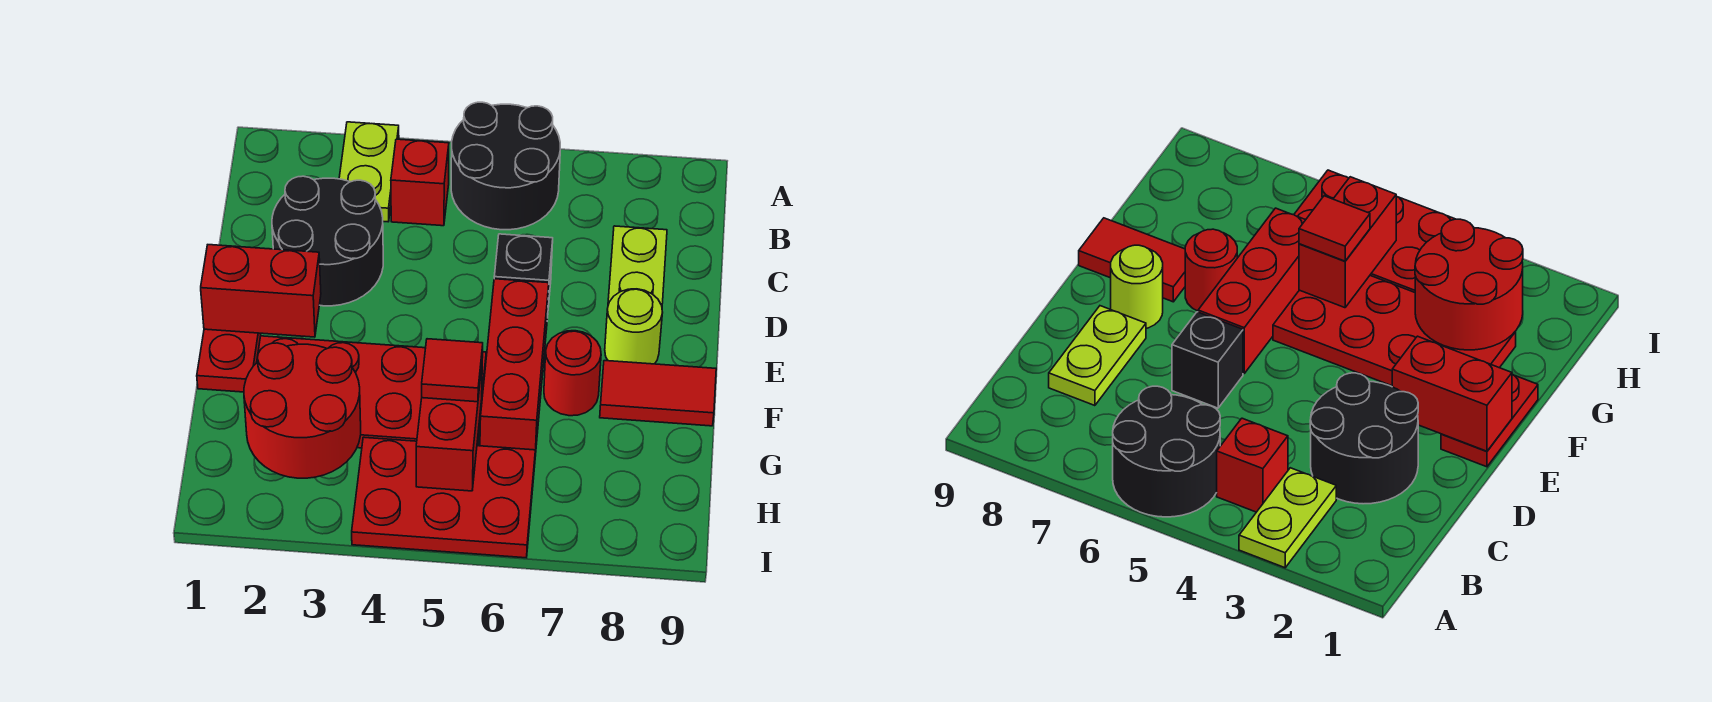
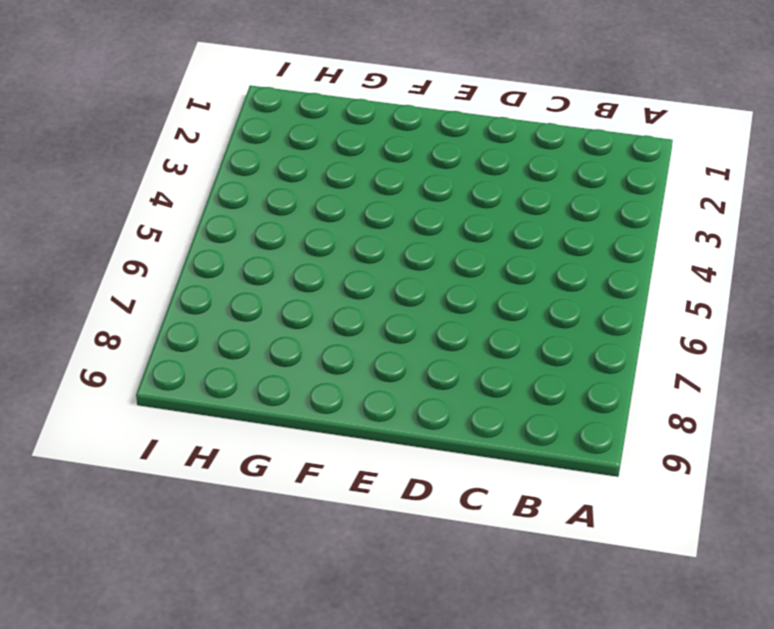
none -> lime 1x2 plate [339,122,399,222]
none -> black 2x2 round brick [451,102,560,230]
none -> red 1x1 brick [391,139,449,226]

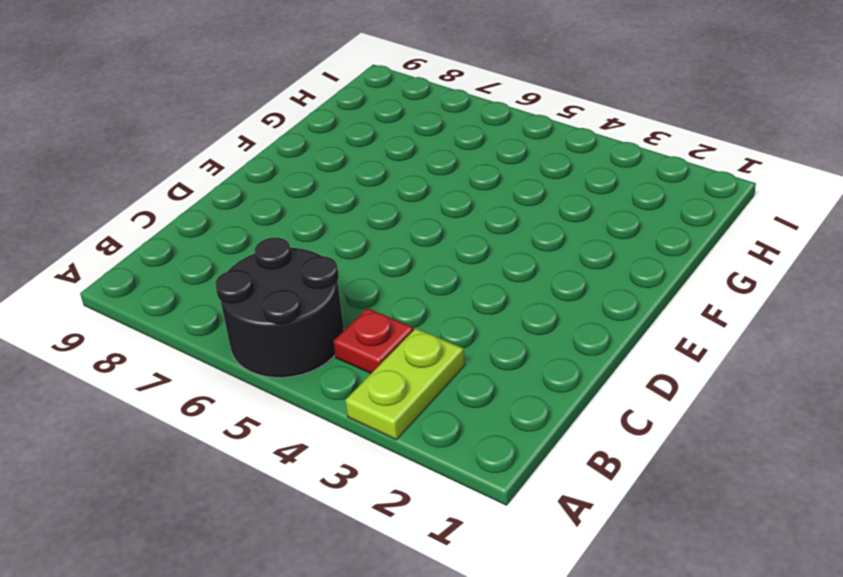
red 1x1 plate [333,308,414,373] -> red 1x1 brick [391,139,449,226]
none -> black 2x2 round brick [272,176,383,306]
none -> lime 1x2 plate [608,226,667,305]
none -> black 1x1 brick [494,234,553,318]

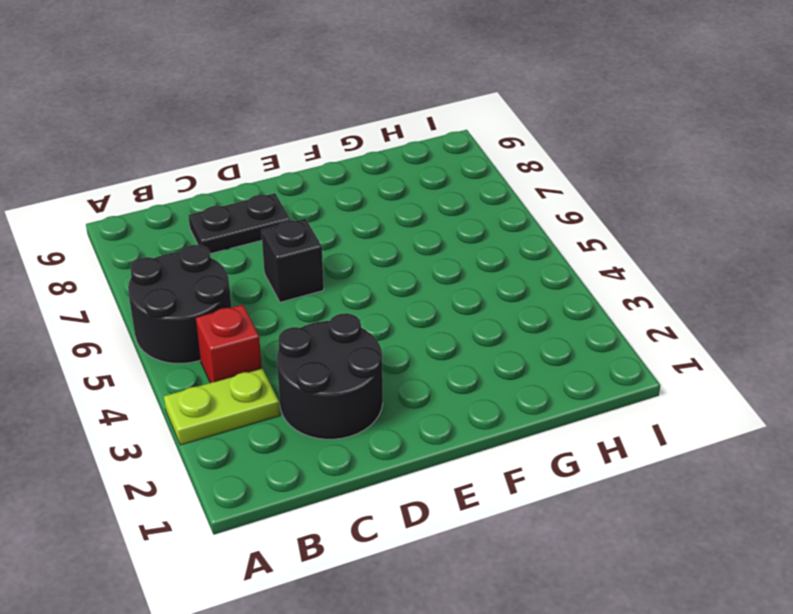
black 1x2 plate [188,193,290,254] -> lime 1x2 plate [608,226,667,305]
none -> red 1x2 plate [197,329,261,392]
none -> red 1x3 brick [480,279,549,456]
none -> lime 1x1 round brick [605,289,663,364]

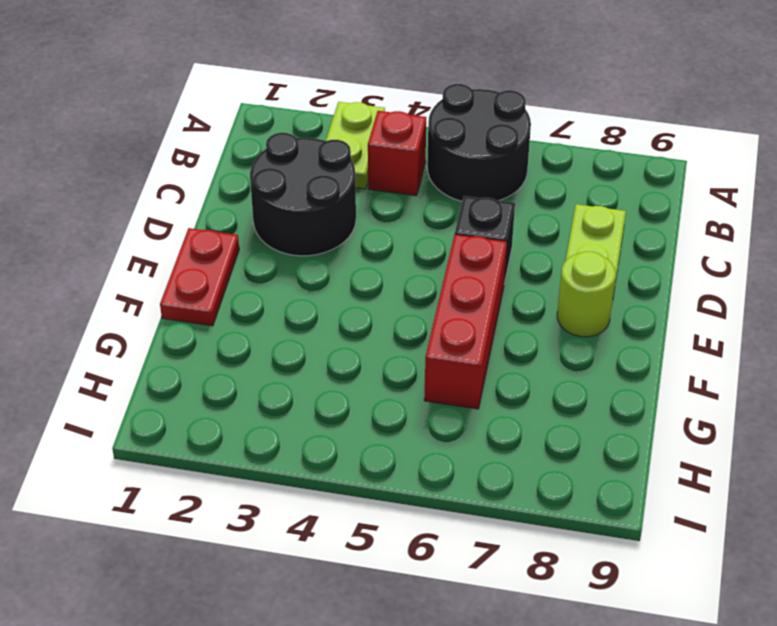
none -> red 2x4 plate [257,336,486,448]
none -> red 1x1 round brick [544,331,601,416]
none -> red 1x2 tile [600,361,716,426]

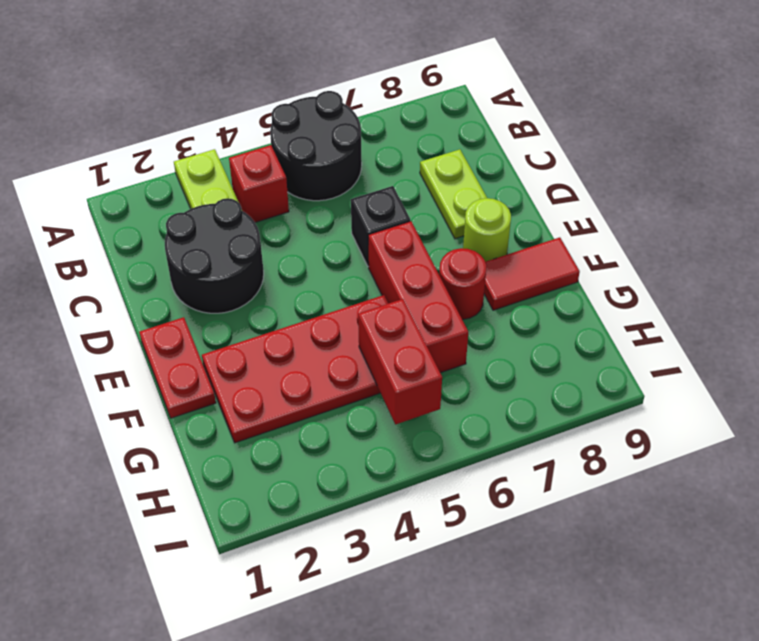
none -> red 2x3 plate [352,437,535,558]
none -> red 1x2 brick [201,245,321,337]
none -> red 2x2 round brick [244,343,361,478]

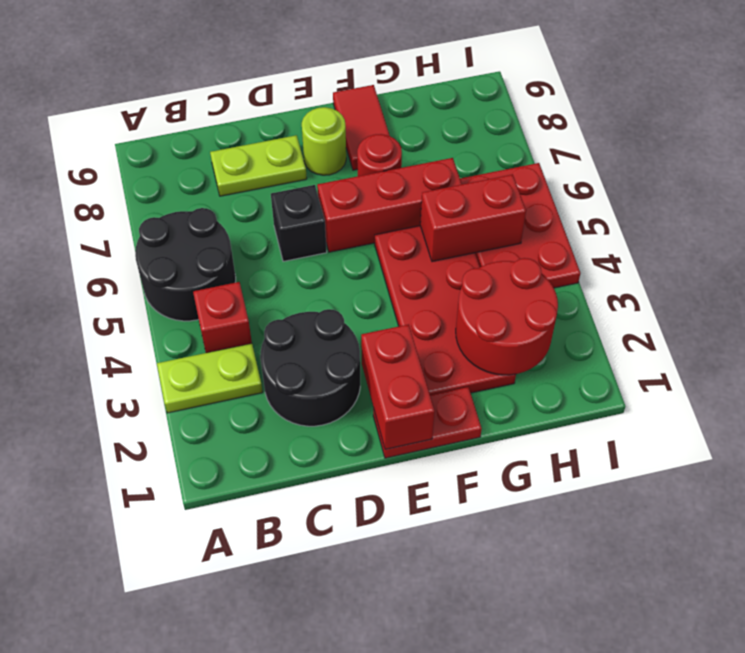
none -> red 1x1 tile [422,339,483,402]

